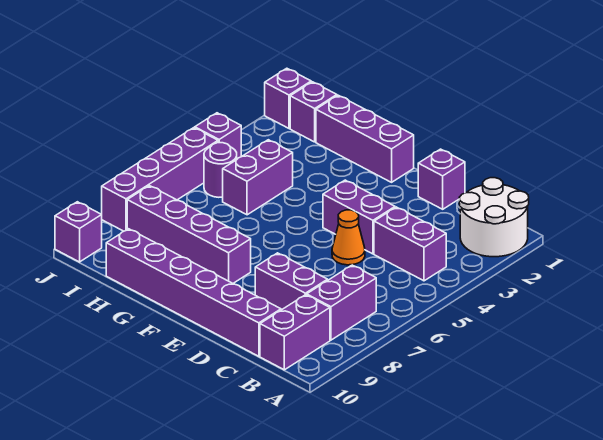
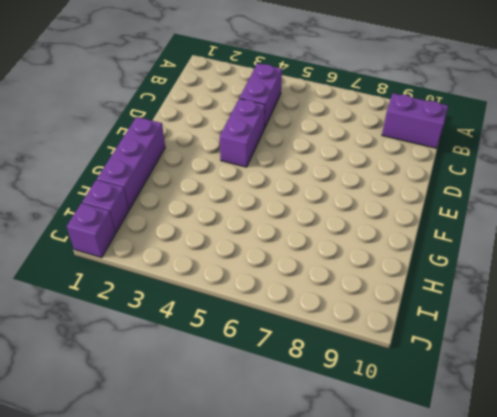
none -> white 2x2 round brick [459,178,529,257]
none -> purple 1x2 brick [307,265,376,340]
none -> purple 1x2 brick [255,253,328,310]

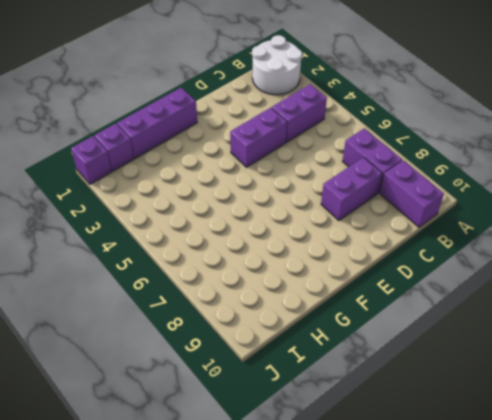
none -> purple 1x6 brick [106,229,281,356]
none -> purple 1x1 brick [418,149,465,209]
none -> orange 1x1 cone [332,210,365,265]

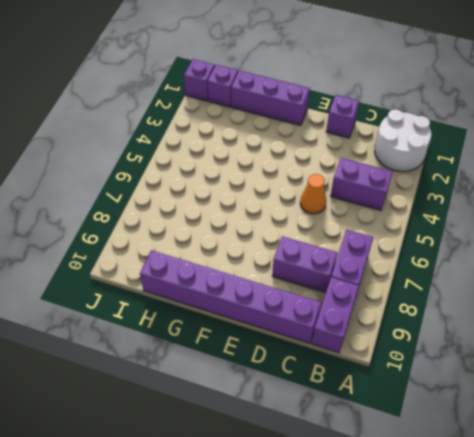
none -> purple 1x2 brick [323,180,395,254]
none -> purple 1x4 brick [127,186,251,283]
none -> purple 1x2 brick [223,140,293,215]

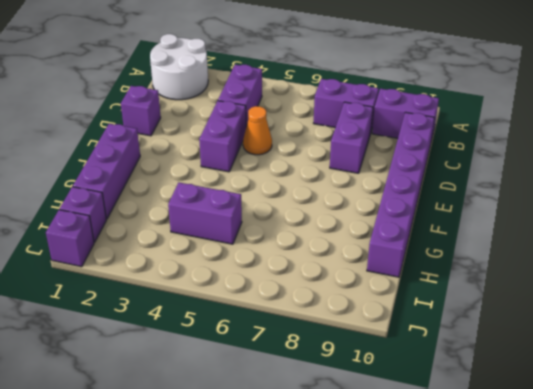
none -> purple 1x4 brick [127,186,251,283]
none -> purple 1x1 round brick [204,143,237,197]
none -> purple 1x1 brick [195,113,241,159]

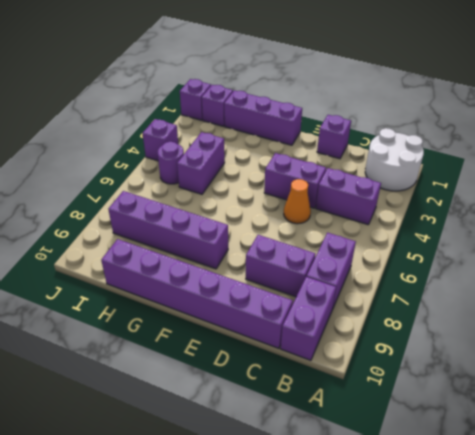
none -> purple 1x4 brick [102,128,218,231]
none -> purple 1x1 brick [55,202,102,262]

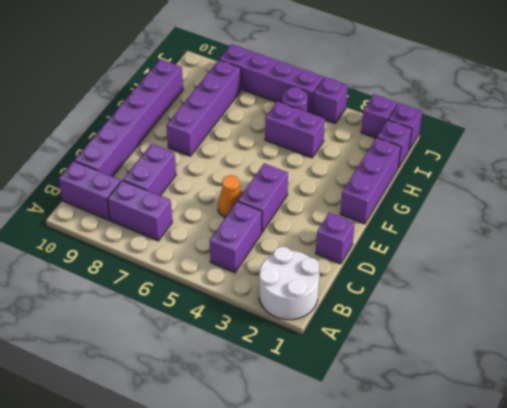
purple 1x1 brick [361,94,397,138] -> purple 1x1 brick moved to [55,202,102,262]

